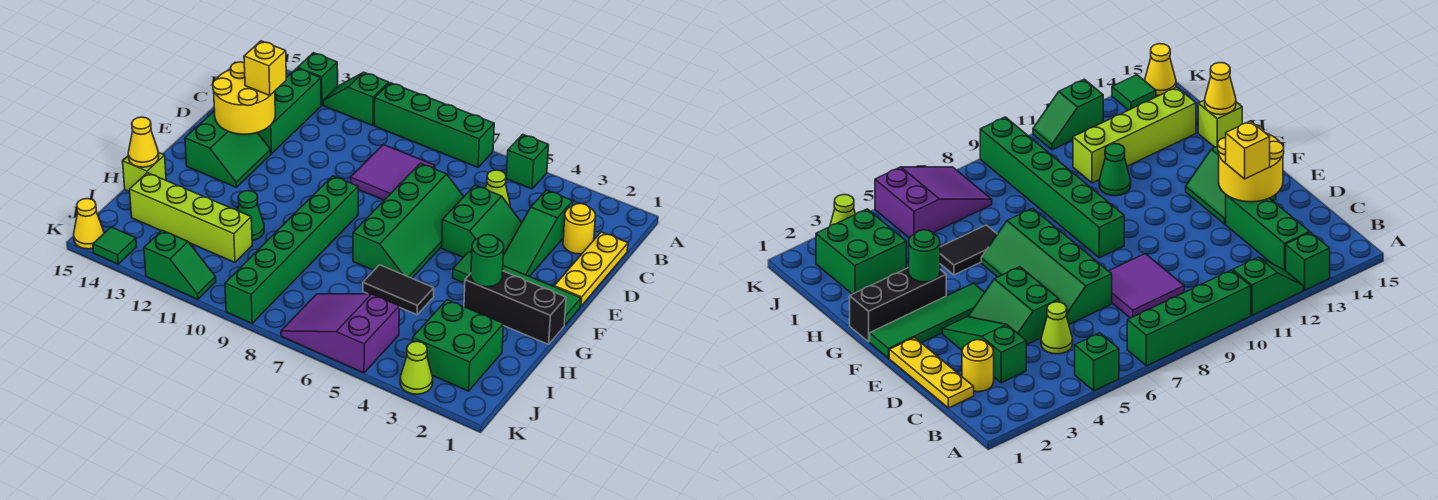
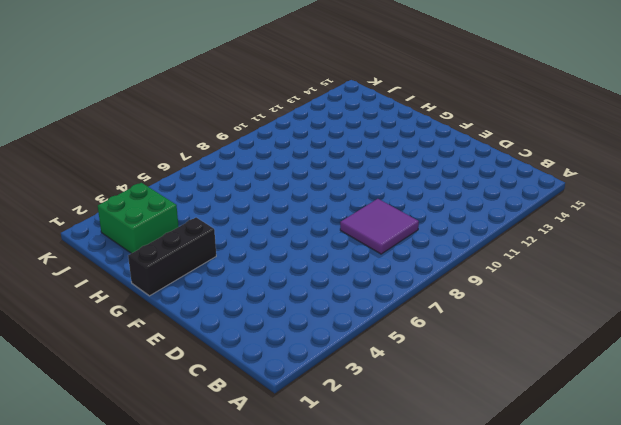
none -> green 1x1 brick [506,134,549,189]
none -> green 1x4 brick [374,83,494,167]
none -> green 1x2 slope [323,72,389,125]
none -> green 1x1 brick [298,53,338,105]

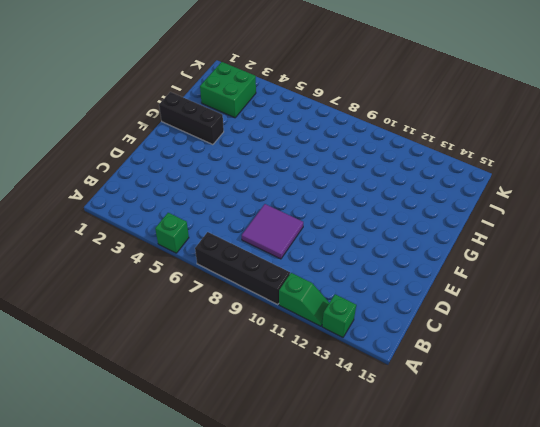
black 1x4 brick [195,232,290,305] -> green 1x4 brick [374,83,494,167]
none -> green 1x3 brick [258,68,321,154]
none -> yellow 1x3 plate [554,232,628,306]
none -> yellow 1x1 round brick [563,203,596,254]
none -> green 1x3 slope [503,190,573,276]

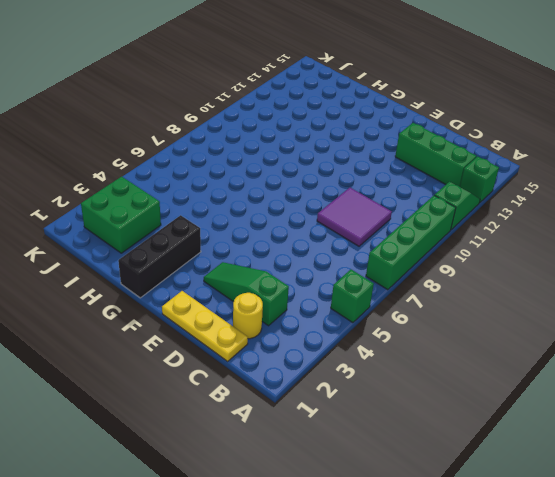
none -> lime 1x1 cone [485,170,510,206]
none -> green 2x2 slope [442,186,522,257]
none -> green 2x4 slope [353,163,464,278]
none -> green 2x2 slope [185,111,271,187]

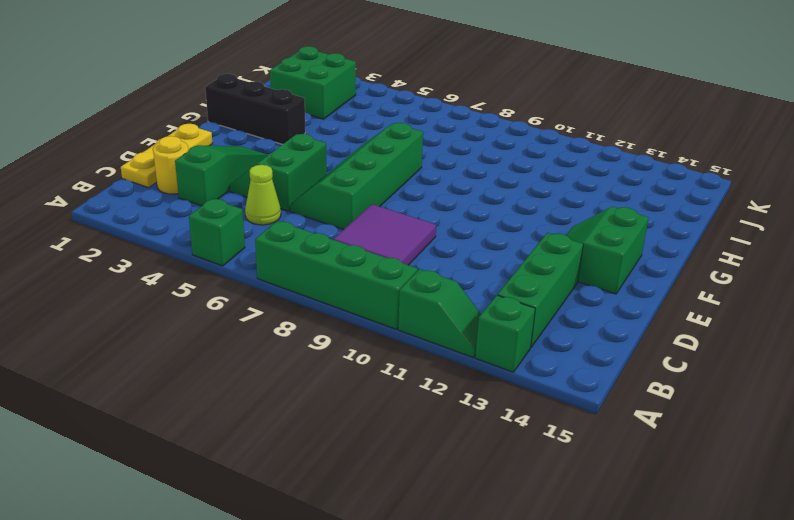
none -> green 1x4 tile [453,252,581,325]
none -> green 1x6 brick [225,176,358,323]
none -> black 1x2 tile [363,265,434,315]
none -> green 1x1 cone [237,191,264,240]

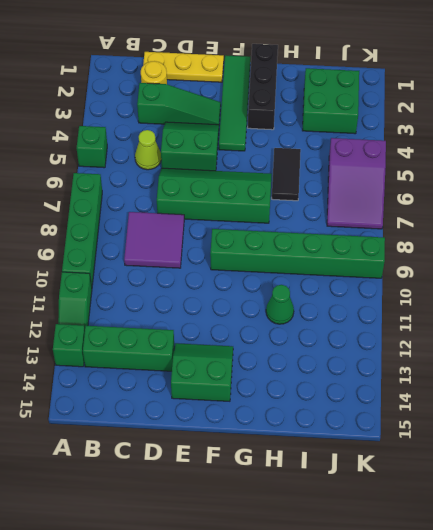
none -> lime 1x1 brick [123,152,166,192]
none -> lime 1x4 brick [130,173,252,262]
none -> lime 1x1 cone [400,342,433,394]
none -> green 1x2 slope [144,230,216,299]

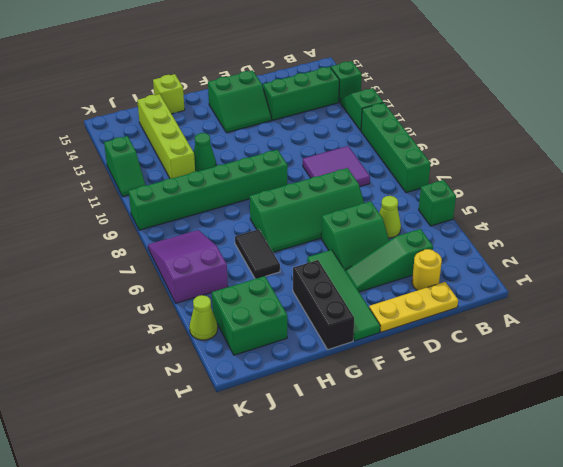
none -> green 1x1 tile [93,227,136,264]
none -> yellow 1x1 cone [74,199,104,249]
none -> yellow 2x2 round brick [213,62,275,134]
none -> green 1x1 round brick [471,235,504,287]

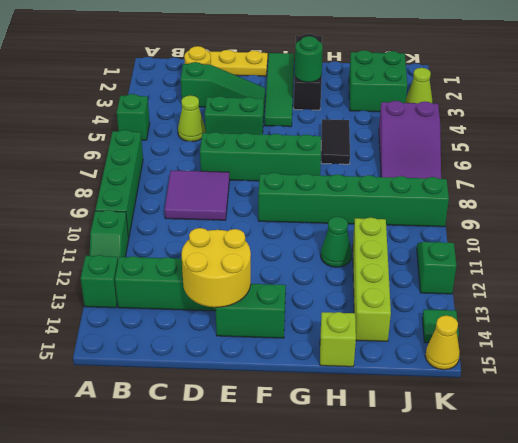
none -> yellow 1x1 cone [128,117,159,167]
none -> yellow 1x1 brick [244,41,286,96]

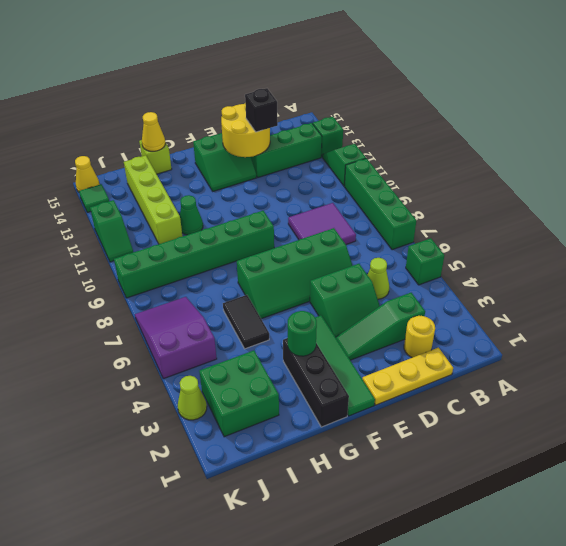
black 1x1 brick [245,88,278,132] -> yellow 1x1 brick [244,41,286,96]

